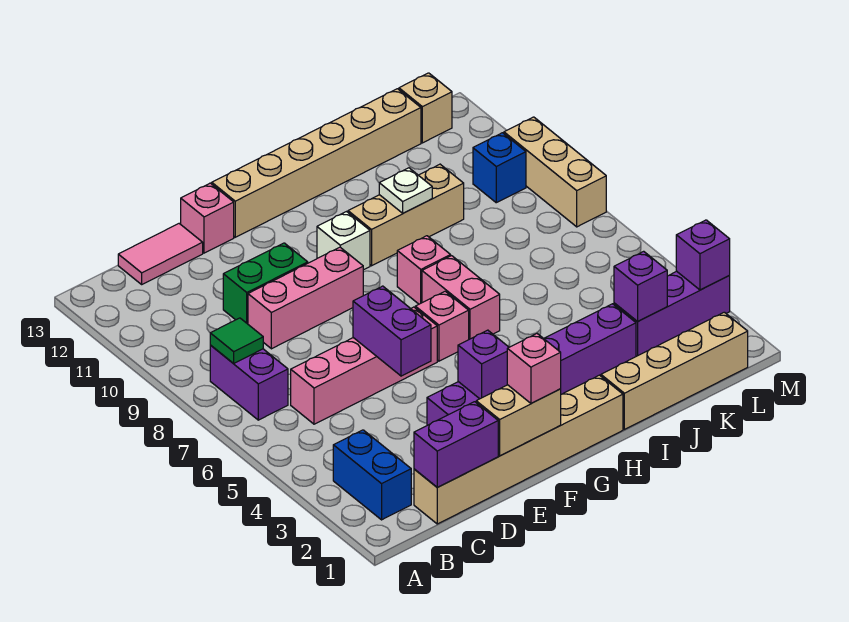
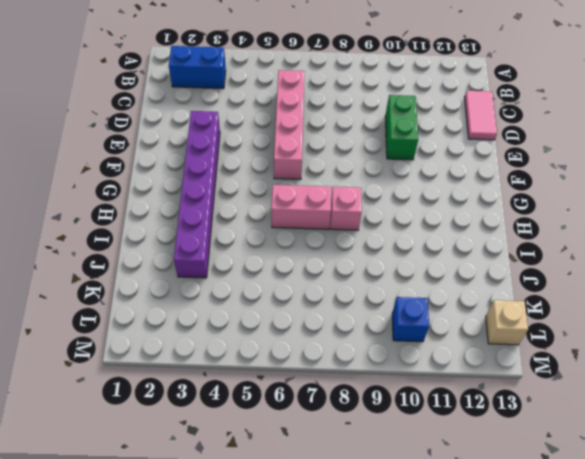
none -> purple 1x2 brick [210,345,288,420]
none -> tan 1x6 brick [414,375,623,524]
none -> pink 1x3 brick [248,247,363,349]

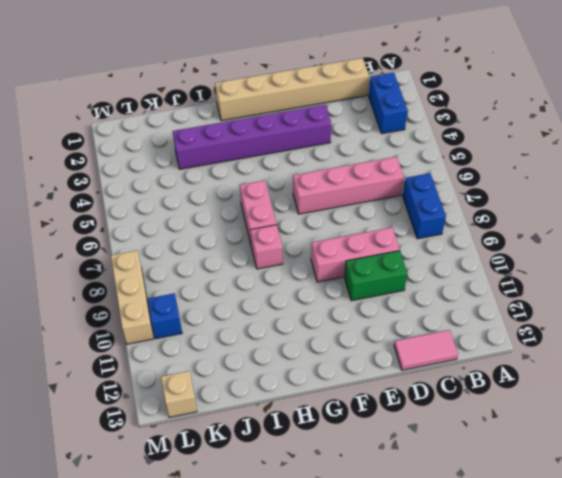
blue 1x2 brick [403,173,446,239] -> purple 1x2 brick [210,345,288,420]
none -> pink 1x1 brick [181,183,234,253]
none -> tan 1x6 brick [212,89,421,237]
none -> pink 1x1 brick [415,291,469,361]

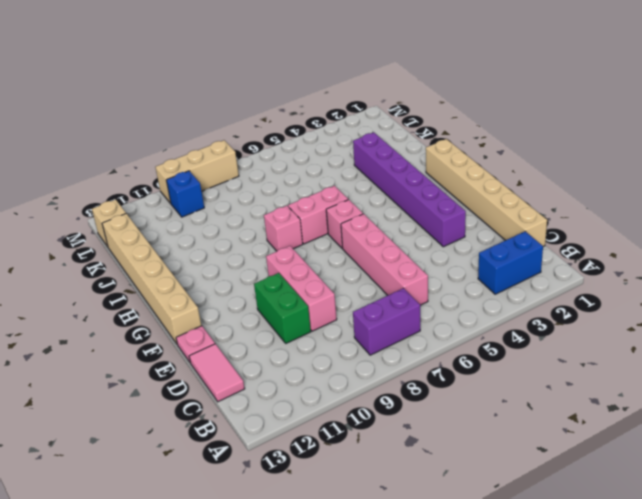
pink 1x1 plate [176,326,215,362] -> pink 1x1 brick [181,183,234,253]
none -> white 1x1 brick [317,212,370,270]
none -> tan 1x3 brick [348,164,464,266]
none -> tan 1x4 brick [601,312,748,429]

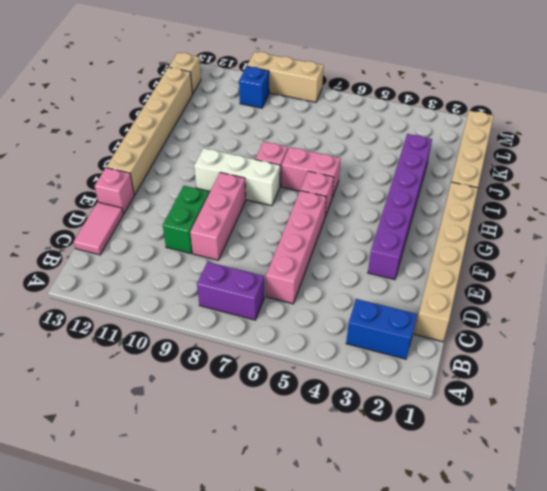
white 1x3 brick [194,148,280,206] -> white 1x1 brick [317,212,370,270]
none -> tan 1x3 brick [348,164,464,266]
none -> purple 1x3 brick [614,271,730,356]
none -> green 1x1 tile [210,318,263,364]

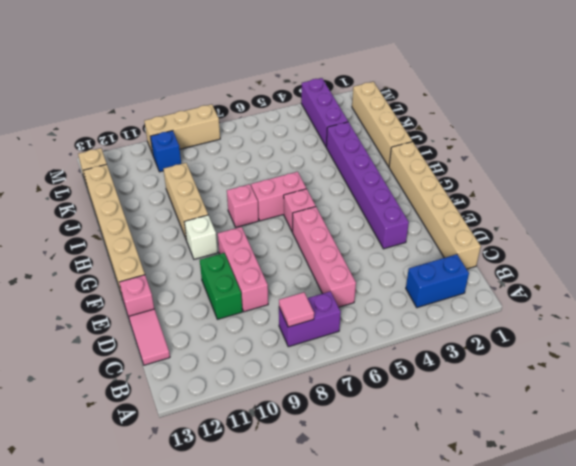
pink 1x1 tile [279,292,314,327] -> green 1x1 tile [210,318,263,364]
none -> purple 1x2 brick [414,402,498,487]
none -> tan 1x2 brick [476,385,561,456]
none -> purple 1x2 brick [353,286,431,376]

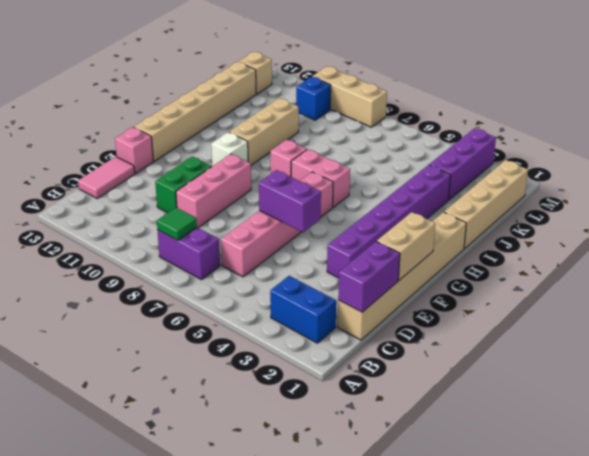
none -> purple 1x1 brick [458,330,509,399]
none -> white 1x1 plate [379,168,432,213]
none -> purple 1x1 brick [614,251,667,321]

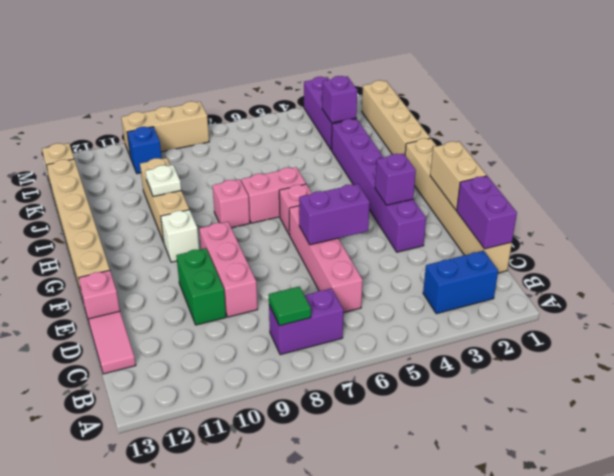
none -> purple 1x1 brick [676,220,730,290]
none -> pink 1x1 brick [507,334,561,403]

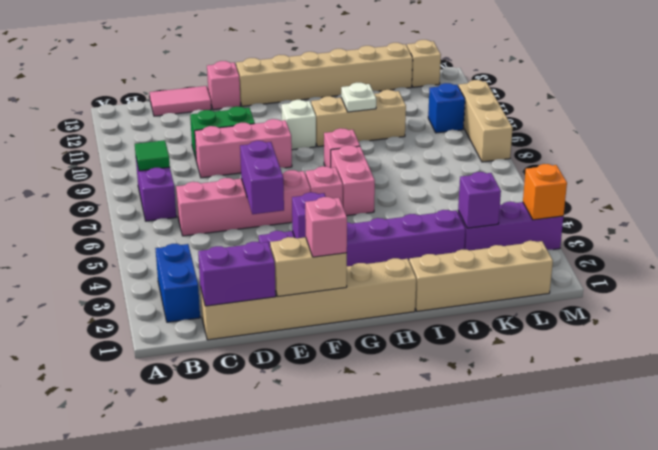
orange 1x1 brick [523,164,567,220] -> purple 1x1 brick [676,220,730,290]

